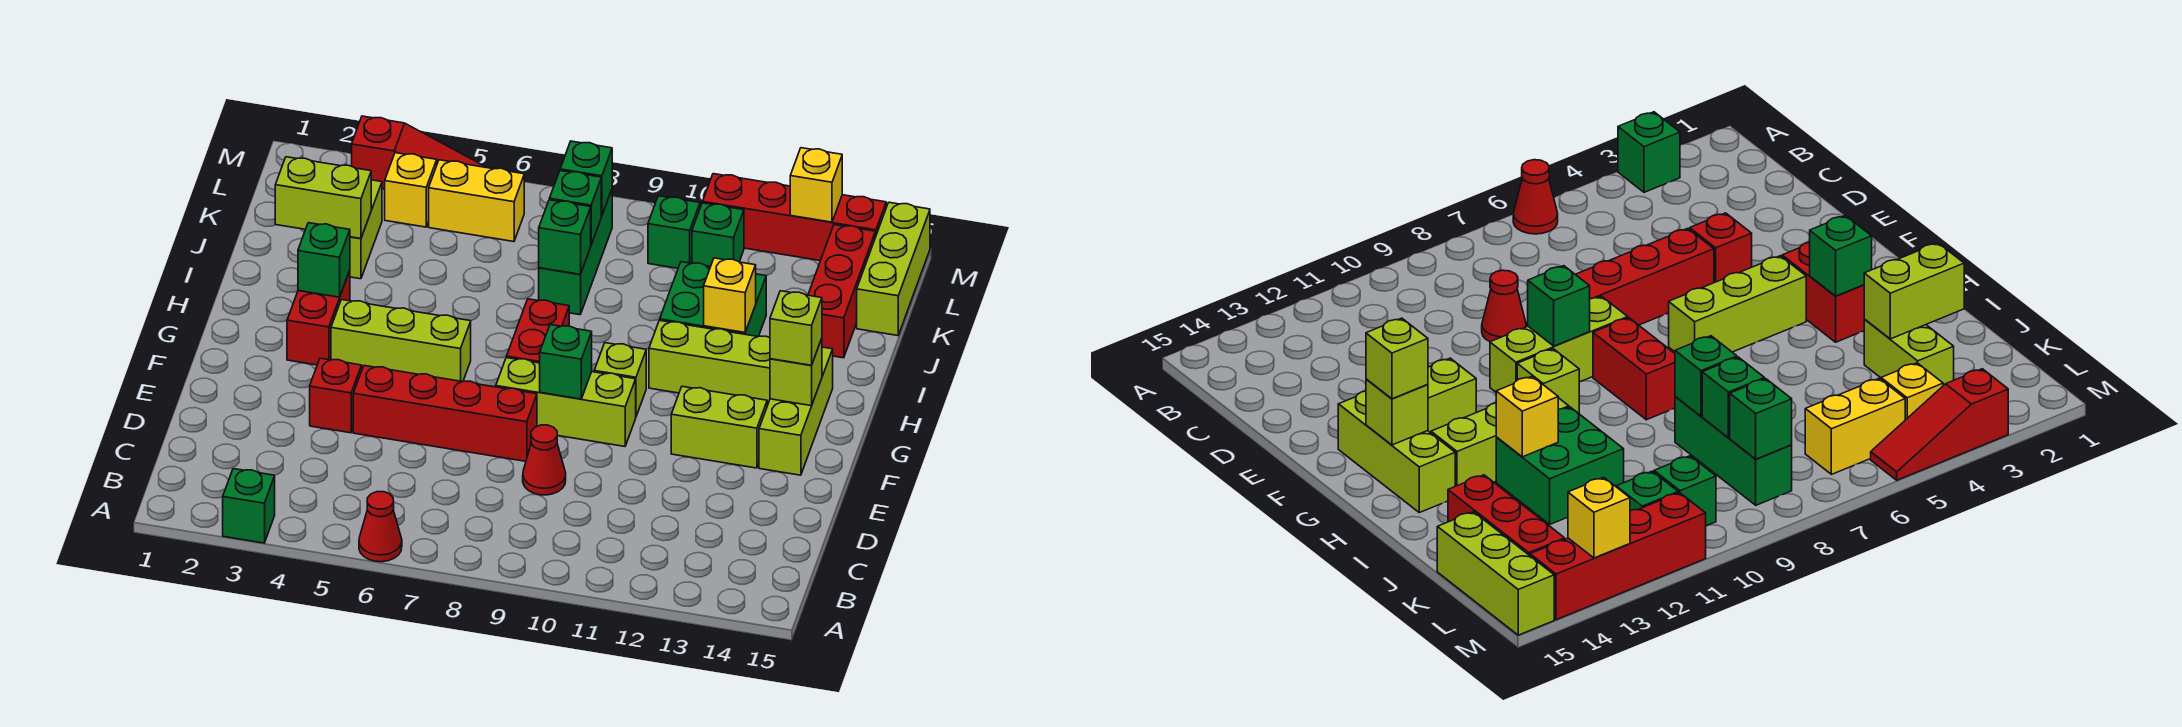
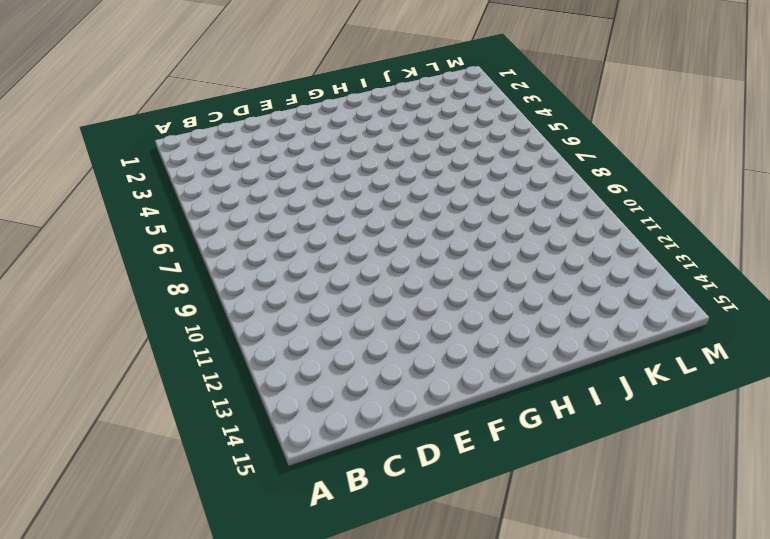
none -> green 1x1 brick [223,469,275,543]
none -> red 1x1 cone [359,492,402,562]
none -> red 1x1 cone [523,425,566,495]
none -> red 1x1 brick [310,358,362,433]

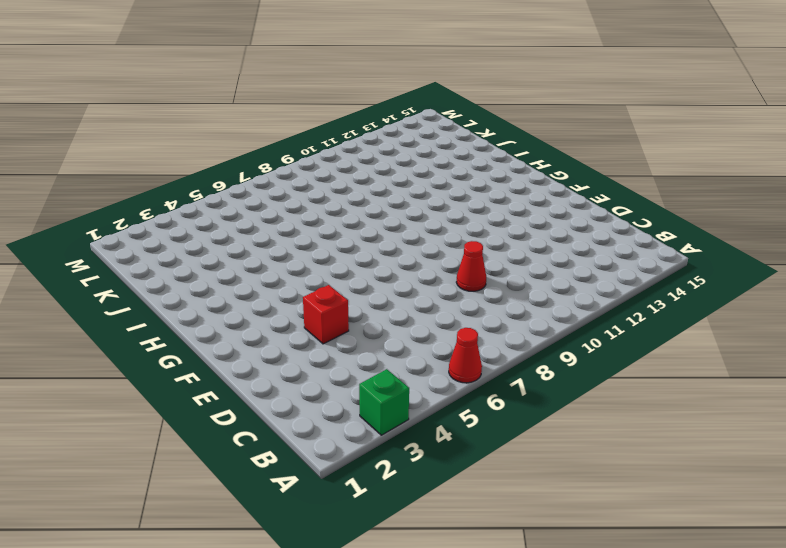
none -> red 1x4 brick [353,366,537,461]
none -> lime 1x3 brick [496,358,636,446]
none -> lime 1x2 brick [671,386,767,468]
none -> lime 1x3 brick [759,347,833,475]

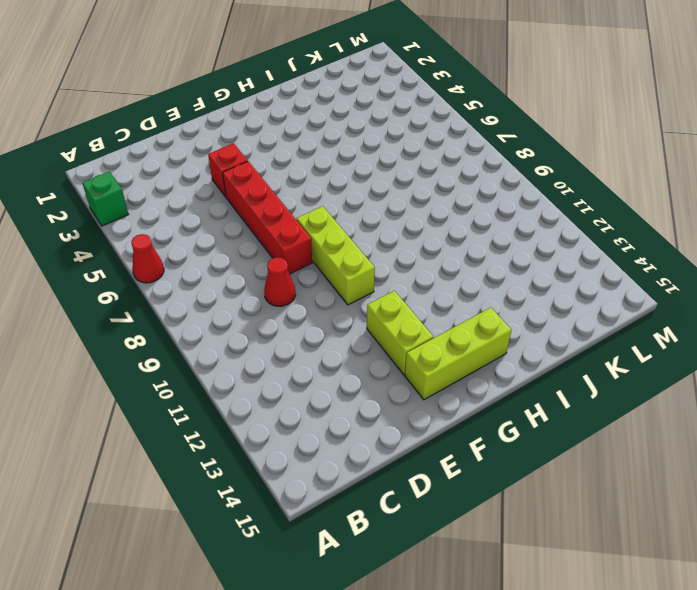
none -> red 1x2 brick [287,270,350,365]
none -> lime 1x3 brick [331,300,471,382]
none -> red 1x2 brick [507,299,569,363]
none -> lime 1x1 brick [594,343,646,416]

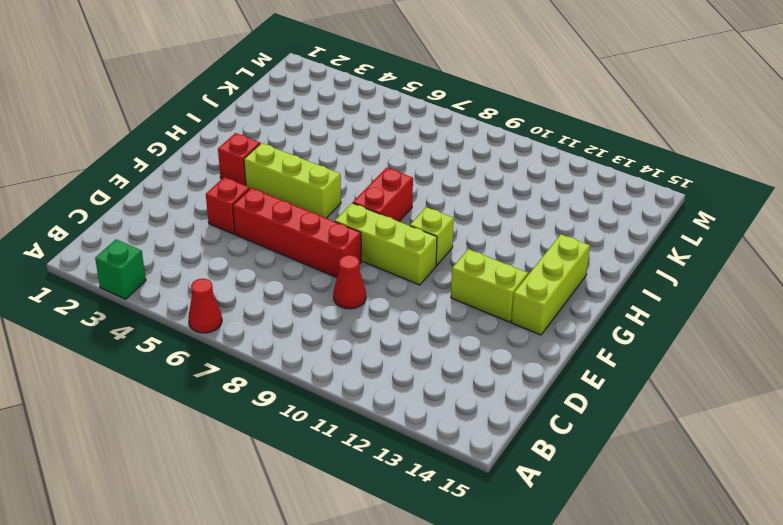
red 1x1 brick [218,133,260,186] -> red 1x2 brick [287,270,350,365]
none -> lime 1x3 brick [649,320,770,405]
none -> green 2x2 brick [660,262,766,337]
none -> lime 1x2 brick [350,180,382,279]
none -> green 1x3 brick [539,190,612,315]

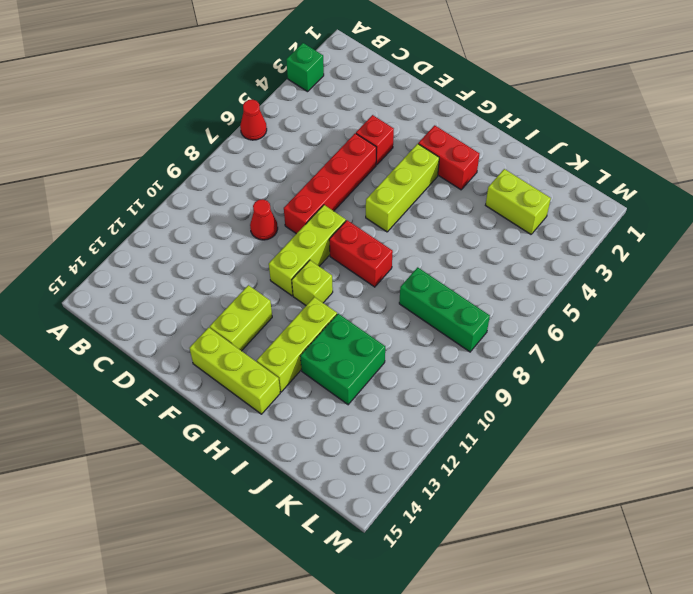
none -> red 1x3 brick [808,225,876,358]
none -> lime 1x3 brick [857,202,930,336]
none -> yellow 1x1 brick [385,153,437,227]
none -> yellow 1x2 brick [429,160,524,242]

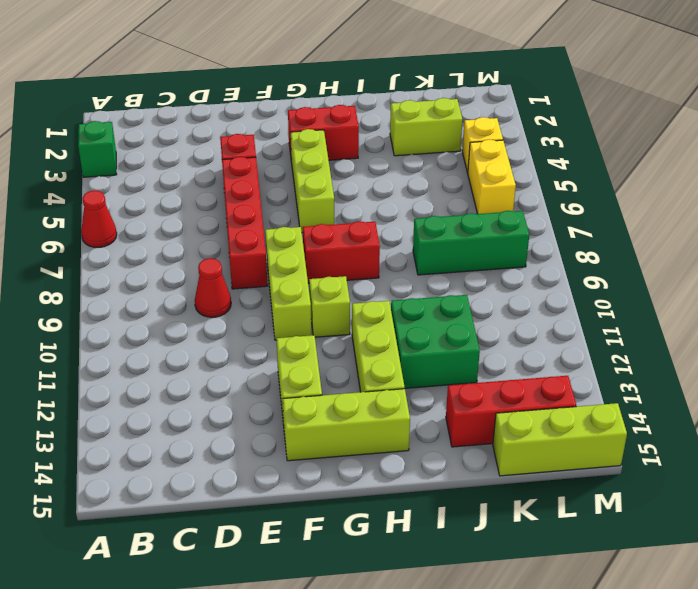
none -> green 1x1 brick [648,196,700,268]
none -> green 1x1 brick [692,203,744,267]
none -> red 1x3 slope [352,116,487,189]
none -> red 1x4 brick [703,174,886,261]

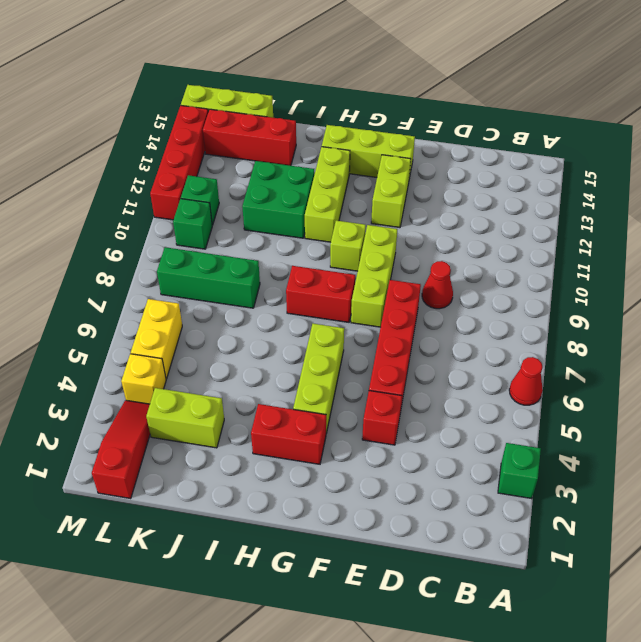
red 1x3 slope [92,400,150,499] -> red 1x3 slope moved to [352,116,487,189]
none -> green 1x1 brick [540,325,592,399]
none -> lime 1x1 brick [770,339,822,406]
none -> green 1x1 brick [298,223,350,297]
none -> yellow 1x1 brick [704,258,756,332]

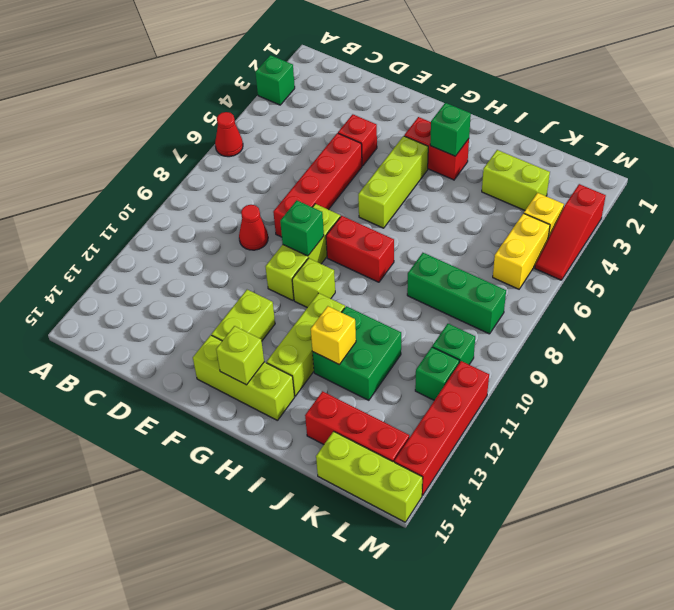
none -> lime 1x2 brick [275,157,371,238]
none -> green 1x1 brick [539,200,591,274]
none -> green 1x1 brick [549,171,601,244]
none -> green 1x1 brick [560,141,612,216]

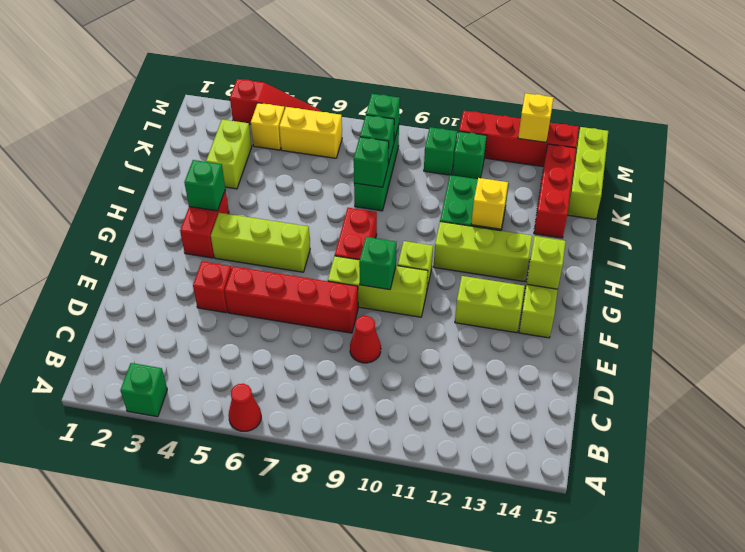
none -> lime 1x2 brick [275,157,371,238]
none -> lime 1x1 brick [770,291,822,365]

